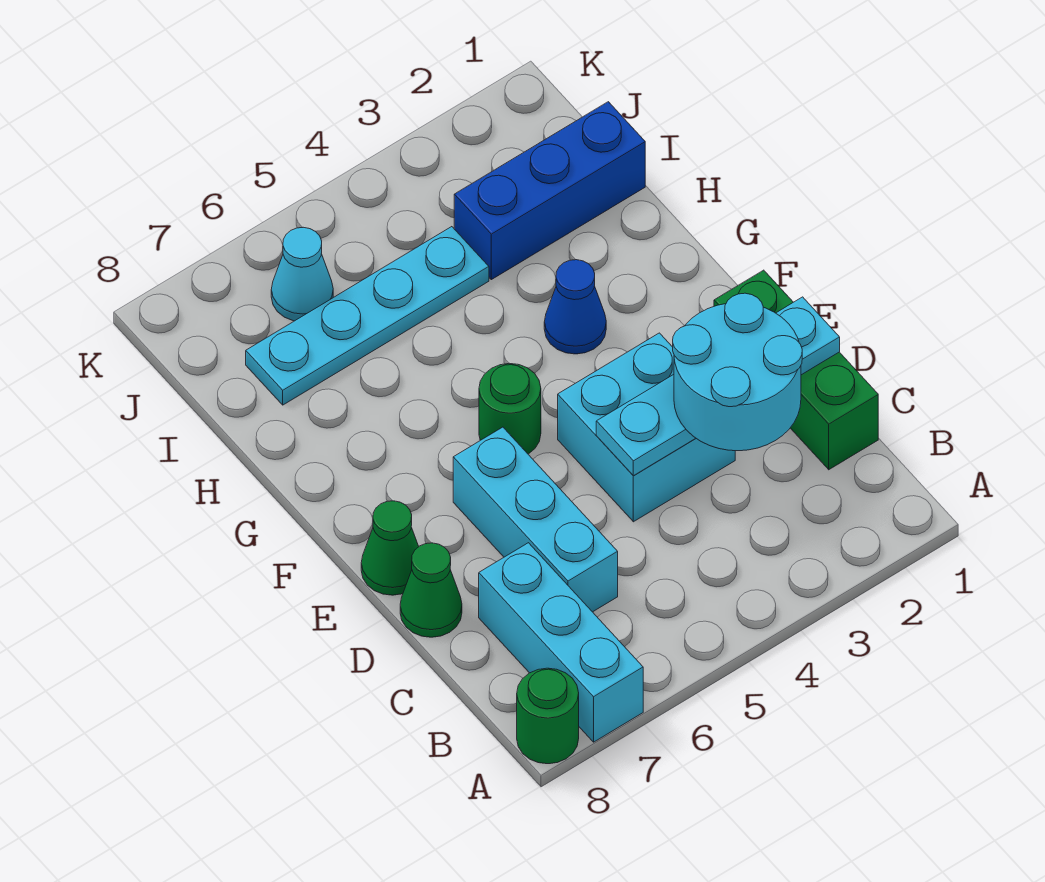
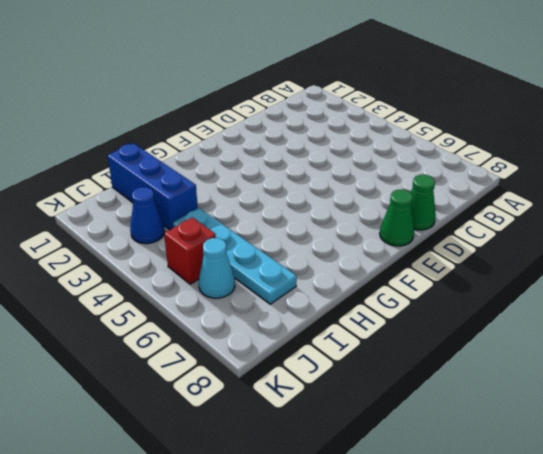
blue 1x1 cone [130,187,165,244] -> blue 1x1 cone moved to [544,260,606,354]
red 1x1 brick [164,217,216,284] -> none
none -> cyan 1x3 brick [479,543,643,742]
none -> green 1x1 round brick [517,668,579,764]
none -> green 1x3 brick [714,270,878,470]

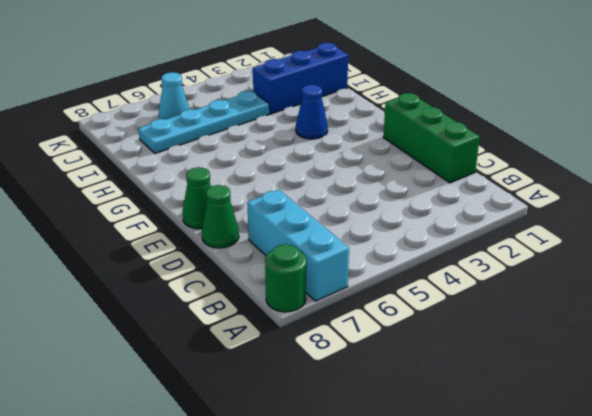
none -> cyan 1x3 brick [453,427,618,612]
none -> cyan 2x2 brick [558,333,735,522]
none -> green 1x1 round brick [479,363,541,454]

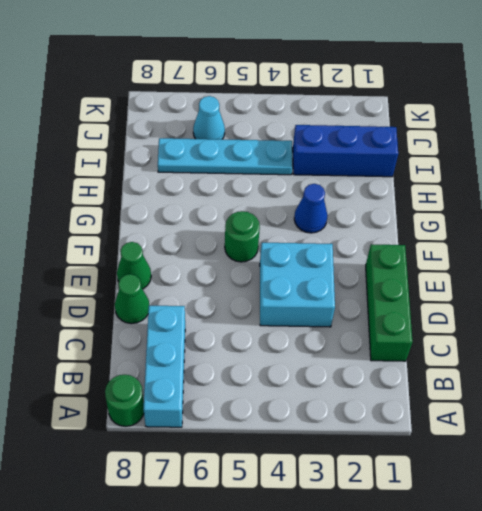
none -> cyan 1x3 brick [453,427,618,612]
none -> cyan 1x4 plate [596,297,840,476]
none -> cyan 2x2 round brick [673,293,802,451]

